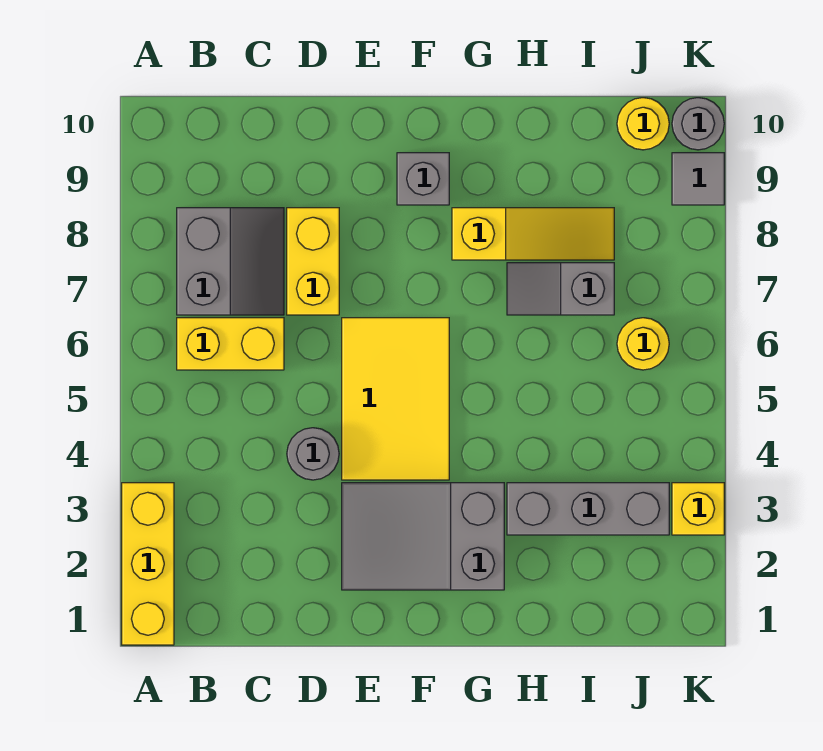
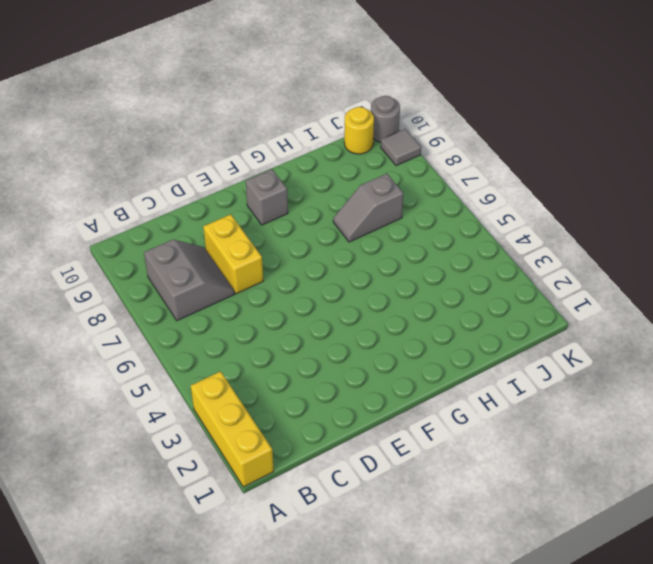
none -> yellow 1x2 brick [177,318,284,370]
none -> grey 1x1 round brick [287,428,339,480]
none -> grey 2x3 slope [342,483,504,590]

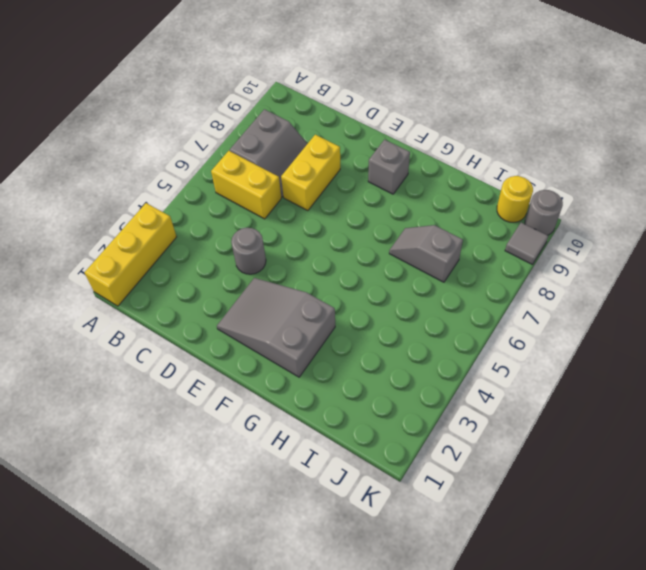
none -> yellow 2x3 tile [342,318,449,480]
none -> yellow 1x3 slope [452,208,614,260]
none -> grey 1x3 brick [507,483,669,535]

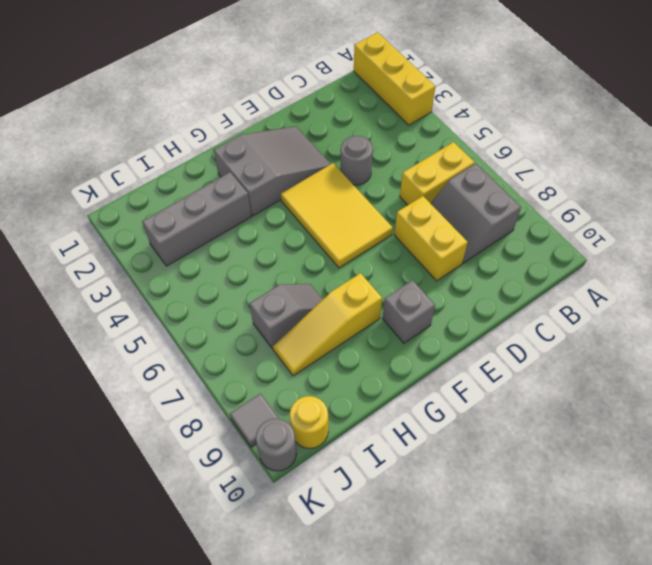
none -> yellow 1x1 round brick [617,318,669,370]
none -> yellow 1x1 brick [672,483,724,535]

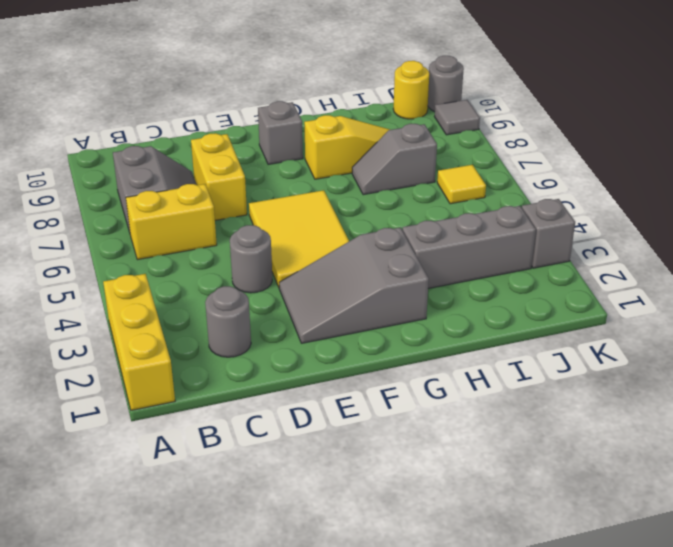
grey 1x1 round brick [205,286,251,357] -> none
yellow 1x1 tile [437,165,486,204] -> yellow 1x1 round brick [617,318,669,370]
grey 1x1 brick [522,199,575,268] -> yellow 1x1 brick [672,483,724,535]

